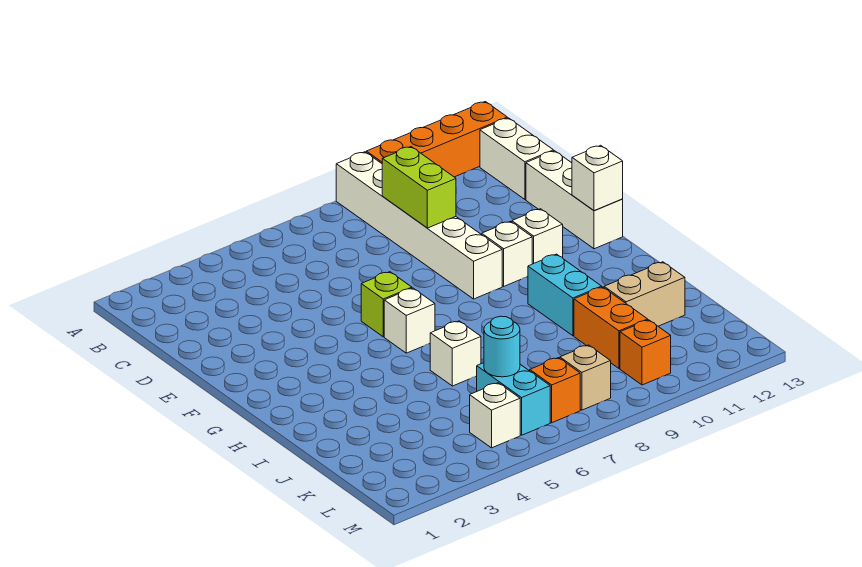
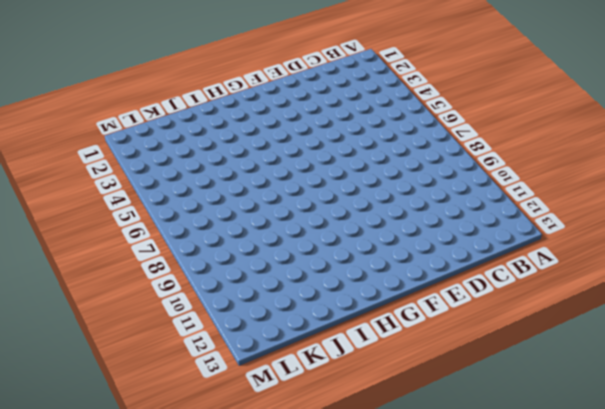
none -> white 1x6 brick [336,152,502,299]
none -> orange 1x4 brick [366,102,507,177]
none -> white 1x2 brick [480,118,554,199]

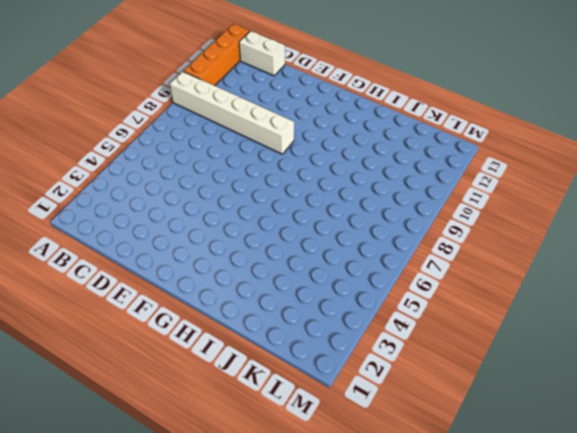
none -> white 1x3 brick [526,151,623,249]
none -> lime 1x1 brick [361,272,412,337]
none -> white 1x1 brick [482,221,532,286]

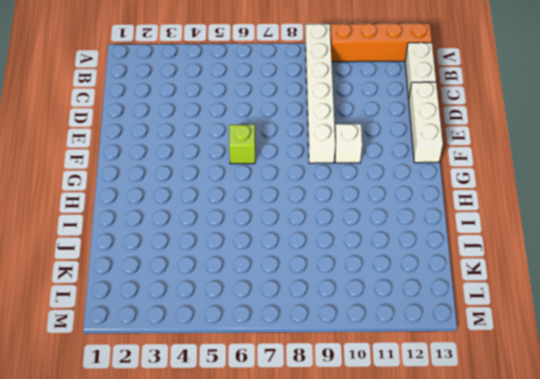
none -> white 1x1 brick [512,209,563,264]
none -> white 1x1 brick [384,288,435,353]
none -> cyan 1x2 brick [528,254,602,336]

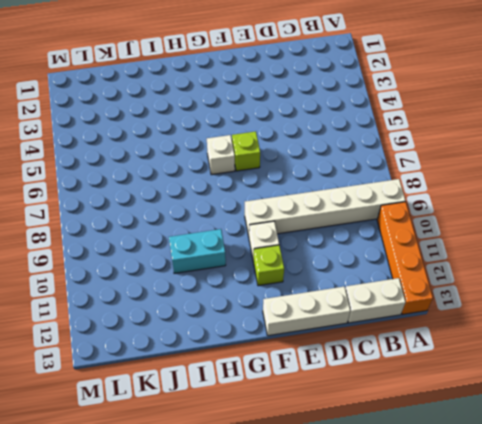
lime 1x1 brick [253,245,284,286] -> white 1x1 brick [512,209,563,264]
none -> white 1x1 brick [430,321,481,386]
none -> orange 1x2 brick [574,287,648,369]
none -> tan 1x2 brick [604,262,685,326]

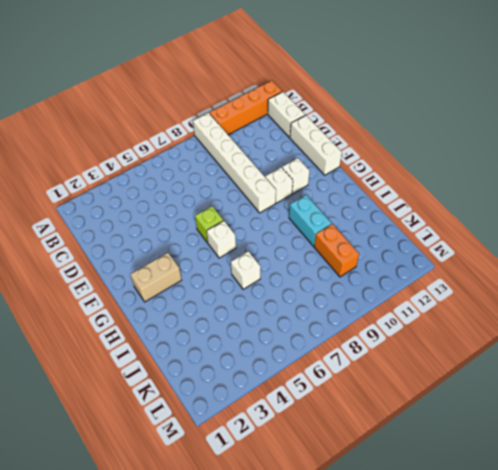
tan 1x2 brick [130,253,182,302] -> tan 1x2 brick moved to [604,262,685,326]
none -> cyan 1x2 brick [477,363,550,435]
none -> white 1x1 brick [470,383,520,448]
none -> orange 1x1 brick [530,358,580,423]

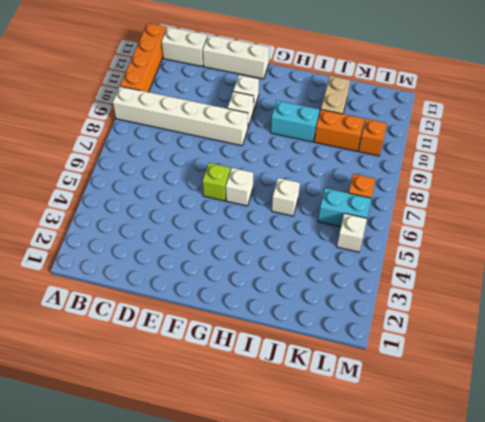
none -> tan 1x1 brick [560,345,611,410]
none -> lime 1x2 brick [382,147,456,228]
none -> white 1x1 brick [572,145,623,211]

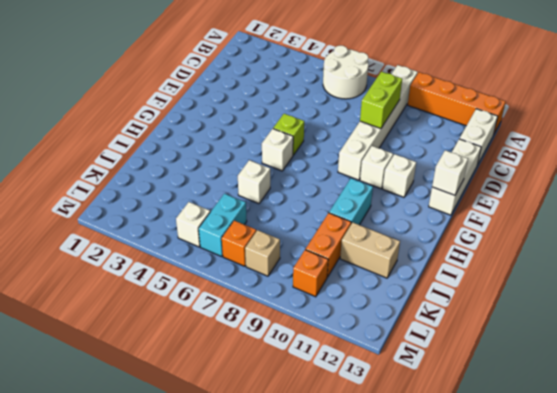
white 2x2 round brick [323,45,368,99] -> none
none -> cyan 1x1 round brick [484,316,520,377]

